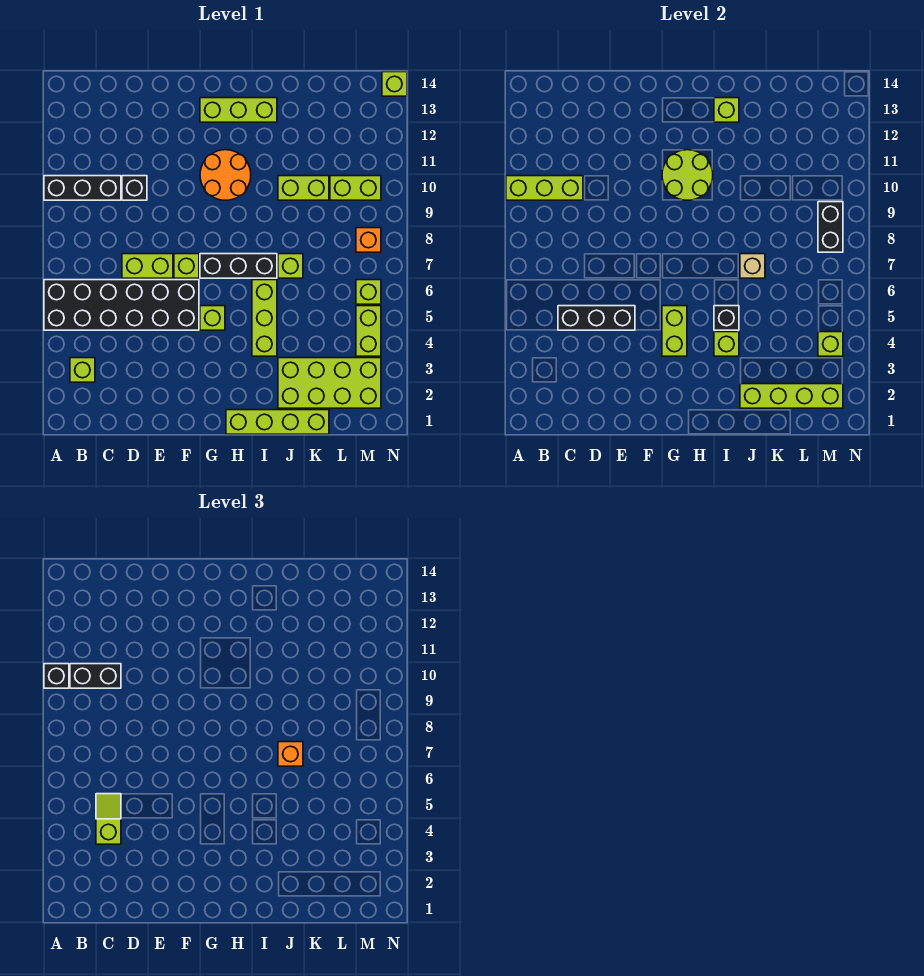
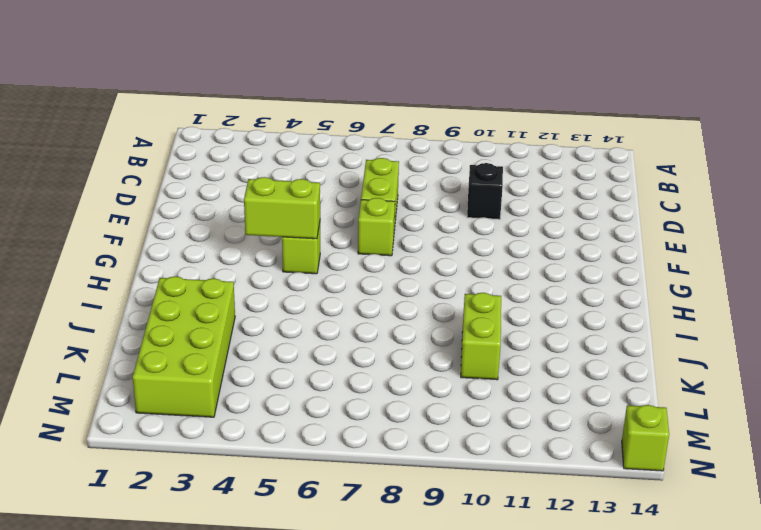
none -> black 2x6 brick [44,280,199,330]
none -> black 1x3 brick [44,176,121,200]
none -> lime 1x1 brick [70,358,95,382]
none -> black 1x3 brick [200,254,277,278]

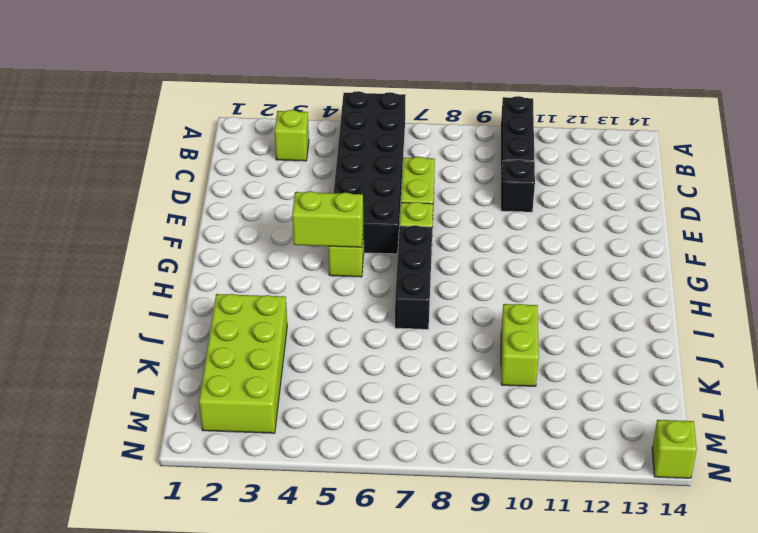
none -> orange 2x2 round brick [200,150,251,200]
none -> lime 1x3 brick [200,98,277,122]
none -> lime 1x4 brick [226,410,329,434]
none -> lime 1x3 brick [252,280,277,356]

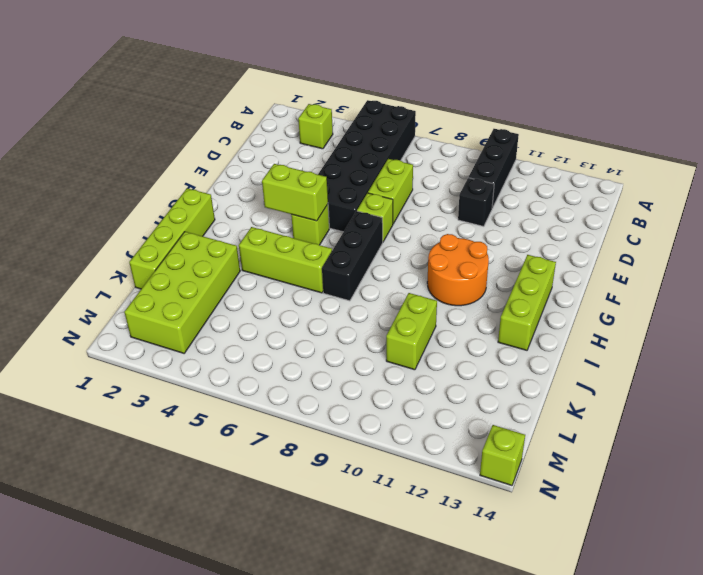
none -> lime 1x1 brick [278,254,303,278]
none -> lime 1x2 brick [330,176,381,200]
none -> lime 1x2 brick [356,306,381,356]
none -> lime 1x1 brick [356,280,381,304]

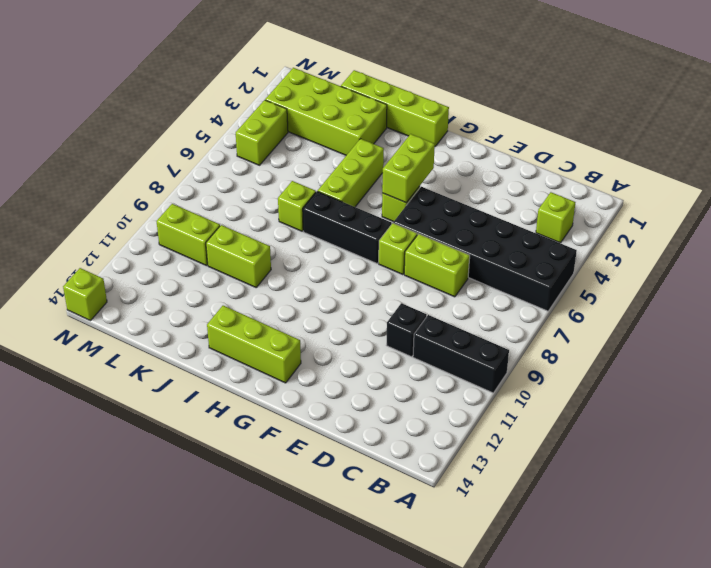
none -> orange 2x2 round brick [200,150,251,200]
none -> lime 1x1 brick [356,280,381,304]
none -> orange 1x1 brick [356,228,381,252]
none -> lime 1x3 brick [506,176,583,200]

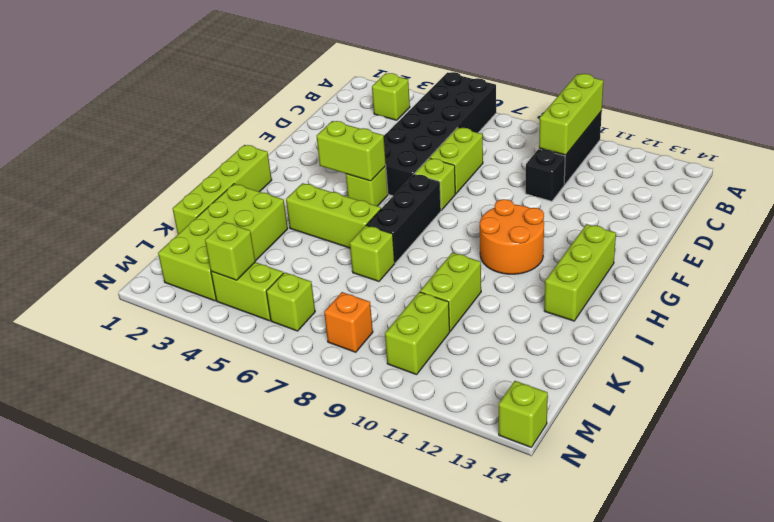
none -> black 1x3 brick [558,306,635,330]
none -> lime 2x2 round brick [662,150,713,200]
none -> lime 1x1 brick [714,332,739,356]
none -> black 1x1 brick [714,306,739,330]

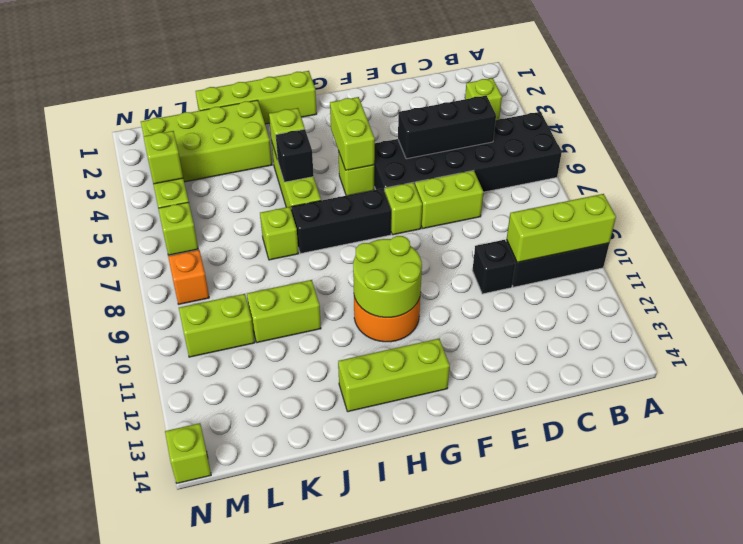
none -> lime 1x1 brick [714,98,739,122]
none -> lime 1x4 brick [740,384,843,408]
none -> tan 1x1 brick [740,254,765,278]
none -> black 1x2 brick [818,202,843,252]

